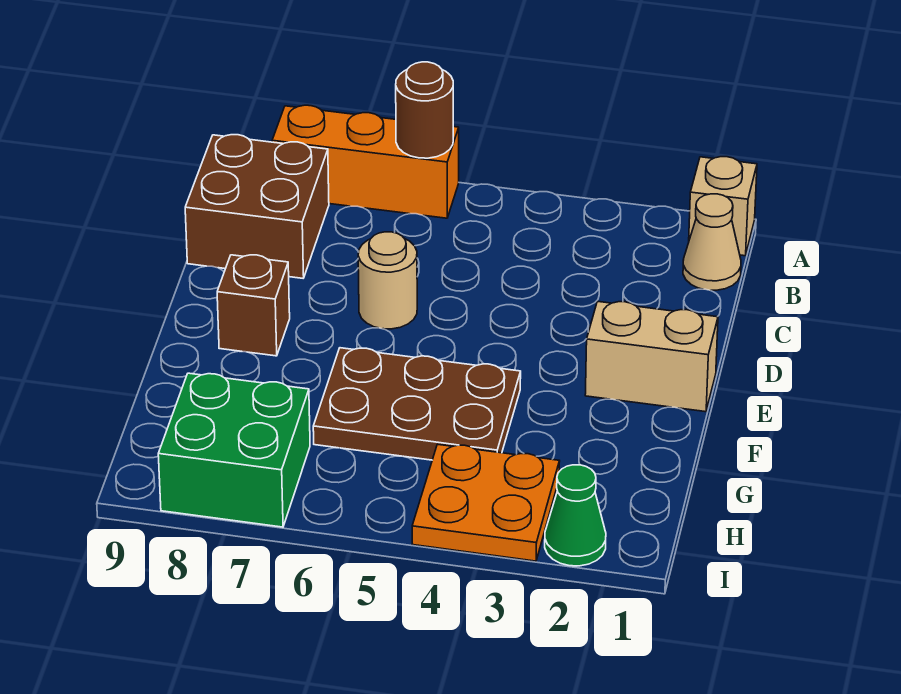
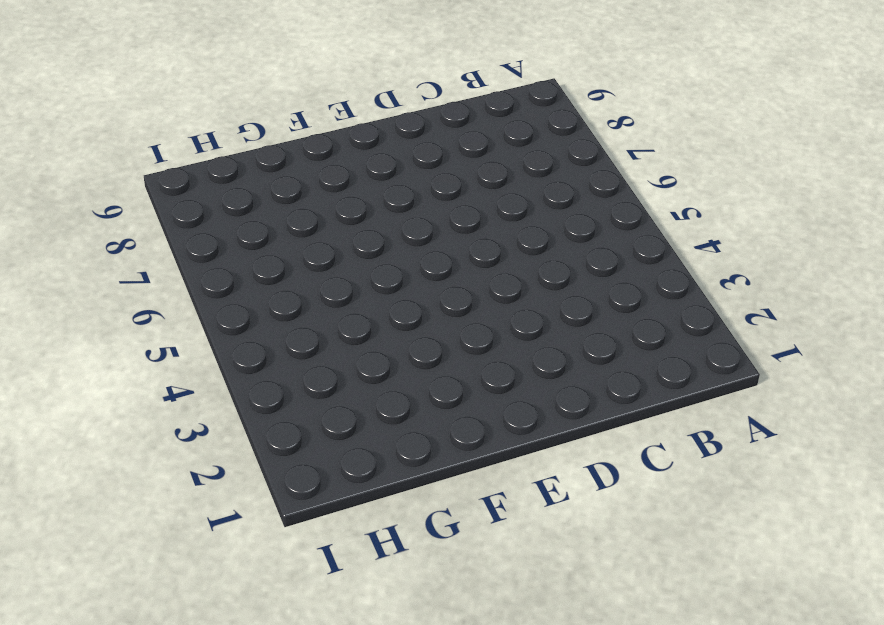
none -> tan 1x1 brick [689,157,757,256]
none -> orange 1x3 brick [272,105,459,218]
none -> tan 1x1 cone [683,194,741,290]

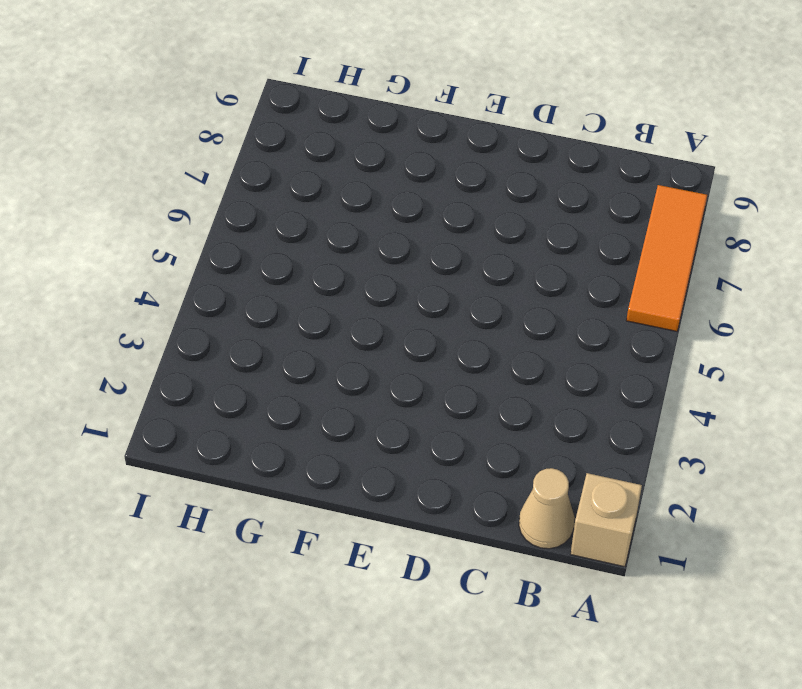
orange 1x3 tile [626,185,707,331] -> orange 1x3 brick [272,105,459,218]
none -> brown 2x2 brick [185,135,329,278]
none -> tan 1x1 round brick [358,232,417,329]
none -> tan 1x2 brick [585,301,718,412]

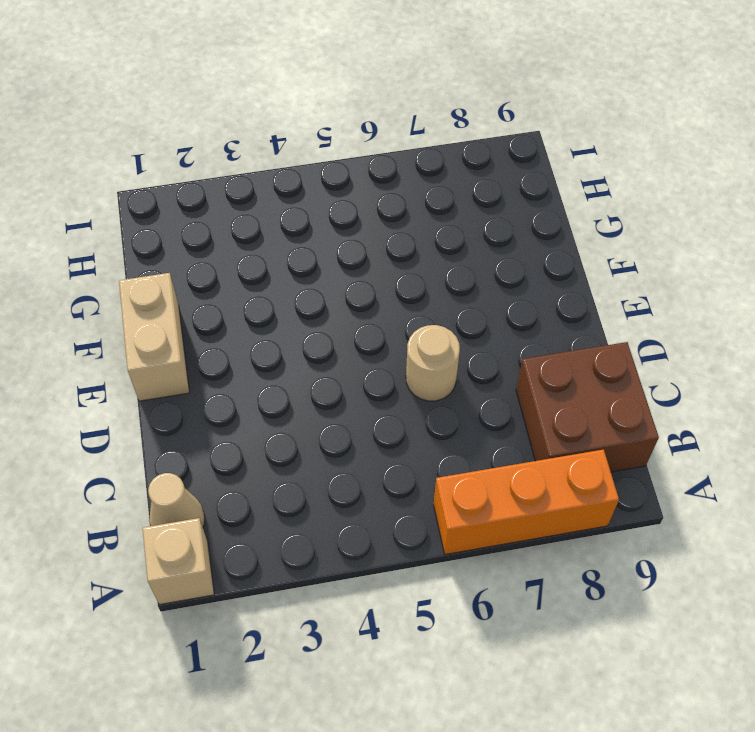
tan 1x2 brick [119,273,189,401] -> tan 1x2 brick turned to [585,301,718,412]
none -> brown 1x1 brick [217,255,290,356]
none -> brown 2x3 plate [313,348,521,460]
none -> orange 2x2 plate [412,444,560,561]

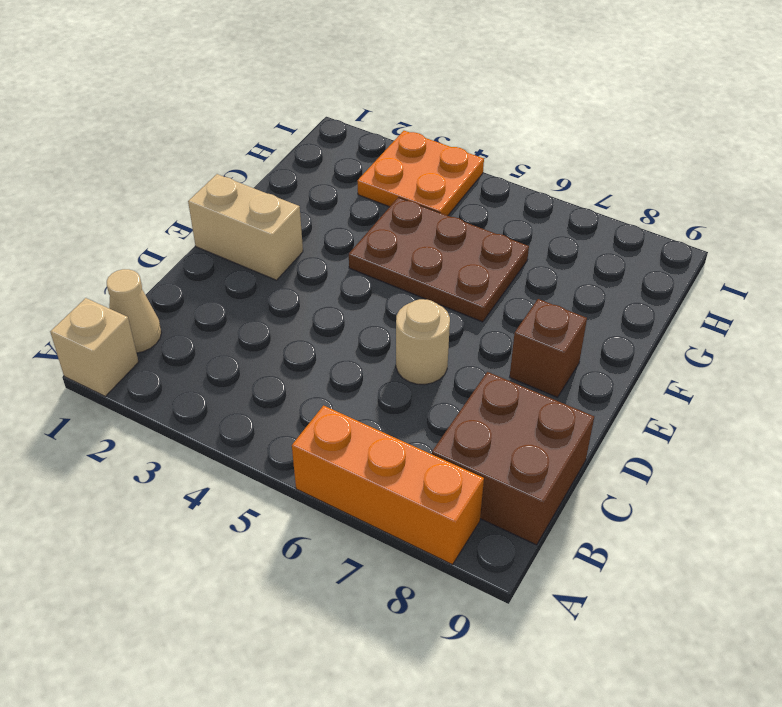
none -> green 2x2 brick [158,373,310,527]
none -> green 1x1 cone [545,465,606,566]
none -> brown 1x1 round brick [396,62,453,158]

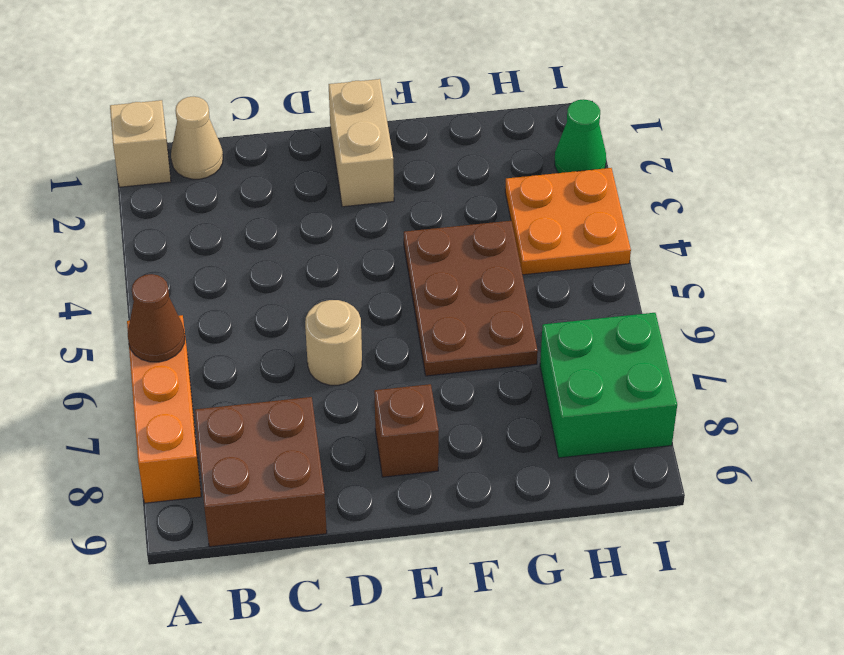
brown 1x1 cone [128,274,185,362] -> brown 1x1 round brick [396,62,453,158]

